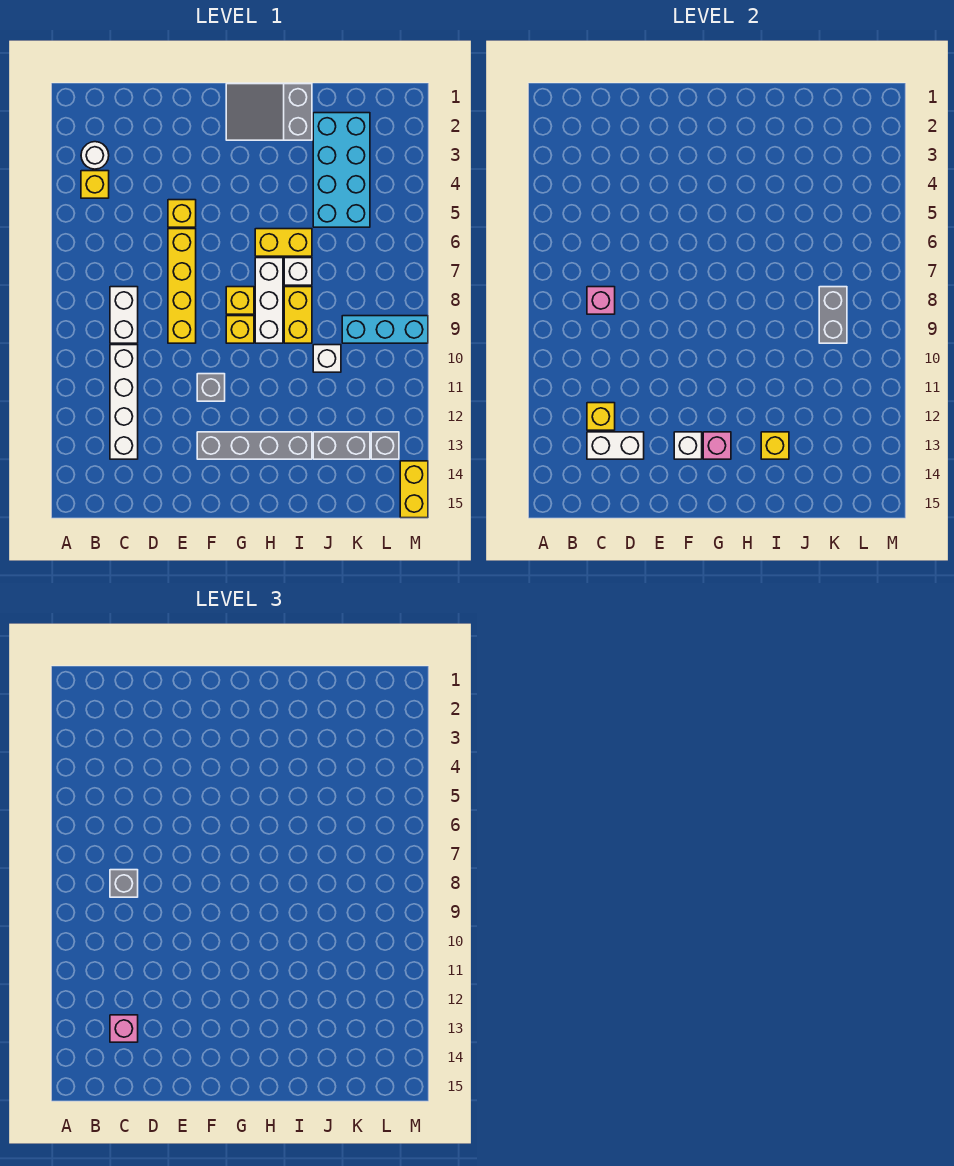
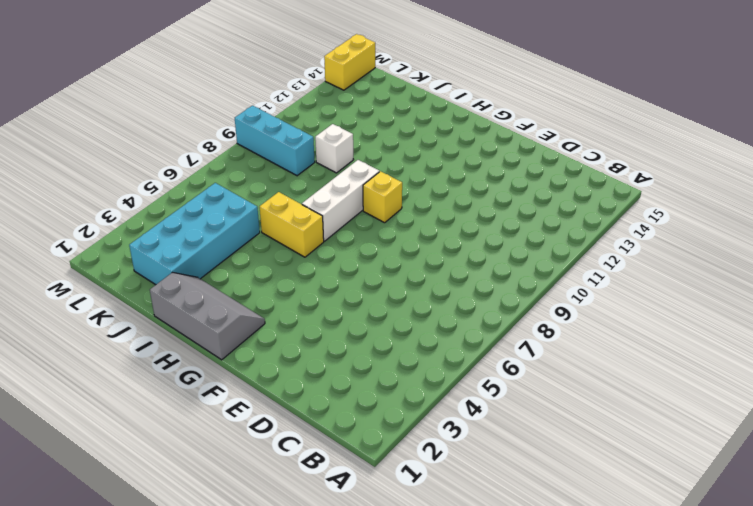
grey 2x3 slope [150,273,265,360] -> grey 2x3 slope turned to [226,84,312,140]
none -> white 1x1 round brick [81,142,109,169]
none -> yellow 1x1 brick [81,171,109,198]
none -> white 1x2 brick [110,287,138,343]
none -> white 1x4 brick [110,345,138,459]

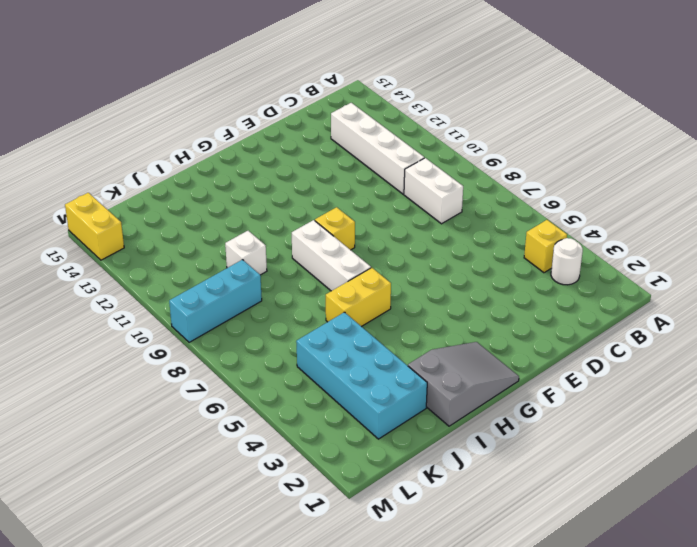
none -> yellow 1x1 brick [168,200,196,227]
none -> yellow 1x4 brick [168,229,196,343]
none -> grey 1x1 brick [197,374,225,401]
none -> grey 1x4 brick [197,432,312,459]

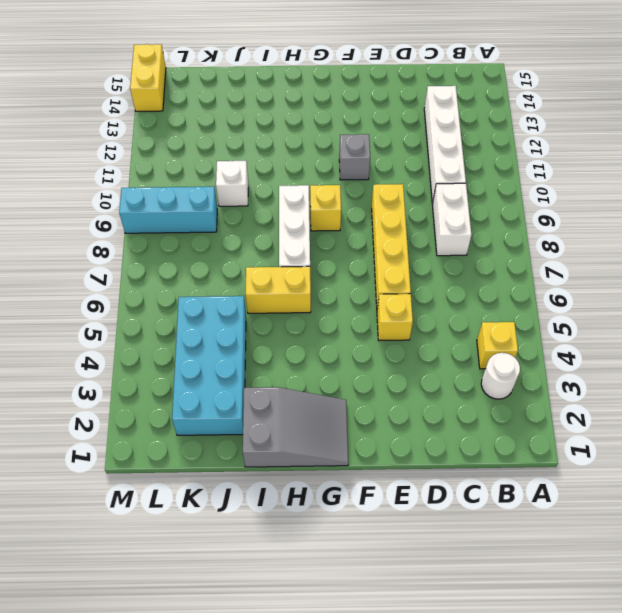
none -> grey 1x4 brick [197,432,312,459]
none -> yellow 1x1 brick [226,287,254,314]
none -> white 1x1 brick [284,258,312,285]
none -> yellow 1x2 brick [284,287,312,343]

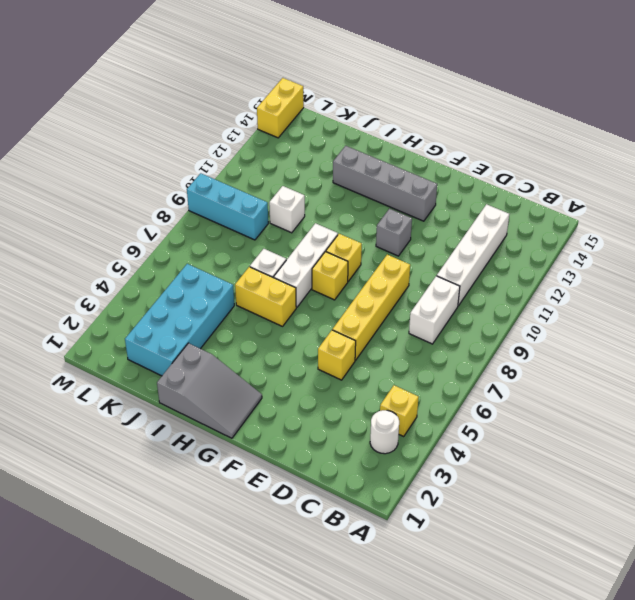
none -> yellow 1x2 brick [284,287,312,343]
none -> grey 1x2 brick [313,432,370,459]
none -> grey 1x1 brick [371,432,399,459]
none -> pink 1x1 brick [587,287,615,314]

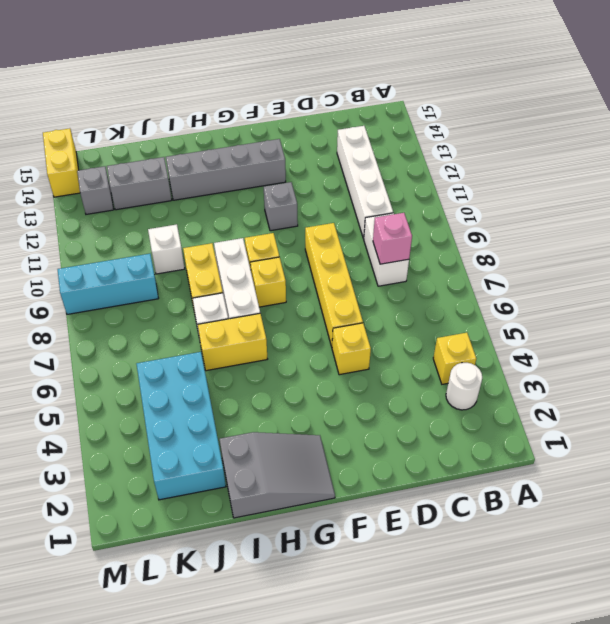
none -> yellow 1x1 brick [587,403,615,430]
none -> white 1x2 brick [587,432,644,459]
none -> white 1x1 brick [674,432,702,459]
none -> pink 1x1 brick [703,432,731,459]

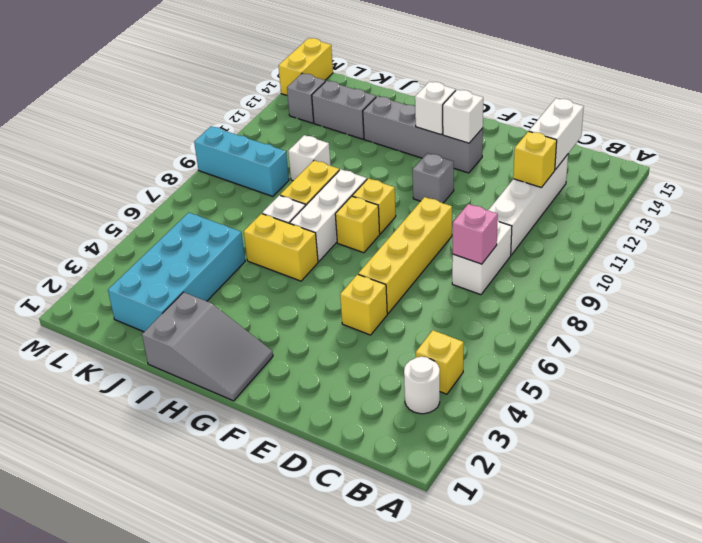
white 1x2 brick [529,98,584,170] -> white 1x2 brick turned to [587,432,644,459]
white 1x1 brick [415,82,456,135] -> pink 1x1 brick [703,432,731,459]
none -> yellow 1x1 brick [761,432,789,459]
none -> grey 1x2 brick [819,287,847,343]
none -> grey 1x1 brick [110,870,138,897]
none -> pink 1x1 brick [110,1015,138,1042]

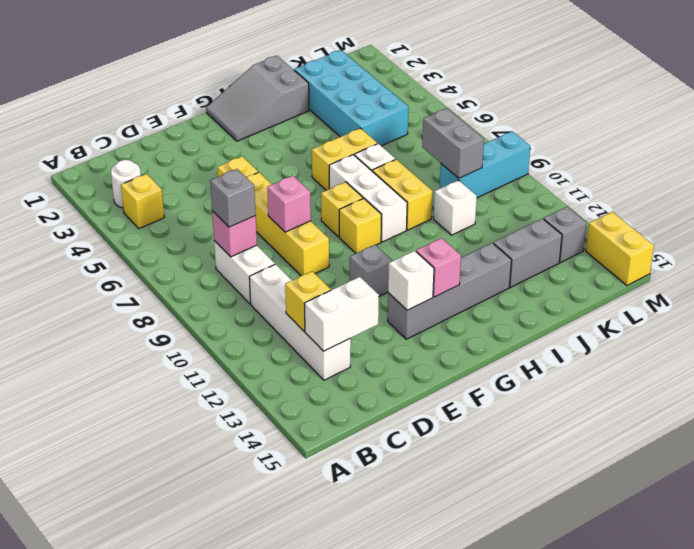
pink 1x1 brick [267,176,311,232] -> pink 1x1 brick moved to [110,1015,138,1042]
none -> yellow 1x1 brick [761,432,789,459]

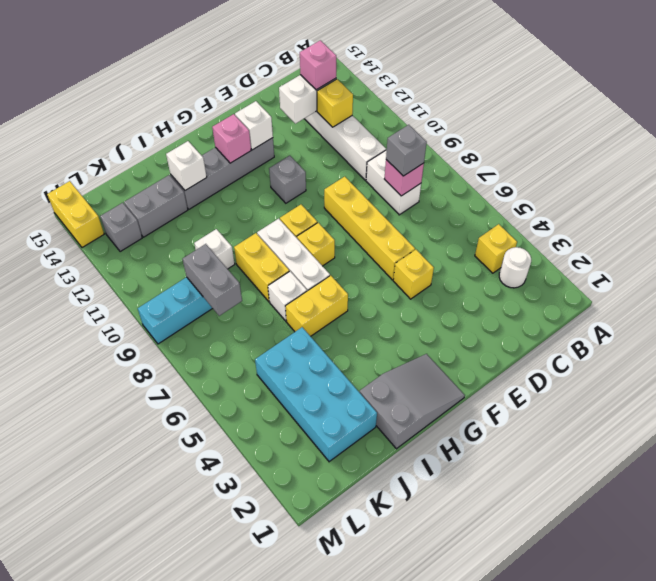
white 1x1 brick [166,141,207,191] -> yellow 1x1 brick [761,432,789,459]

